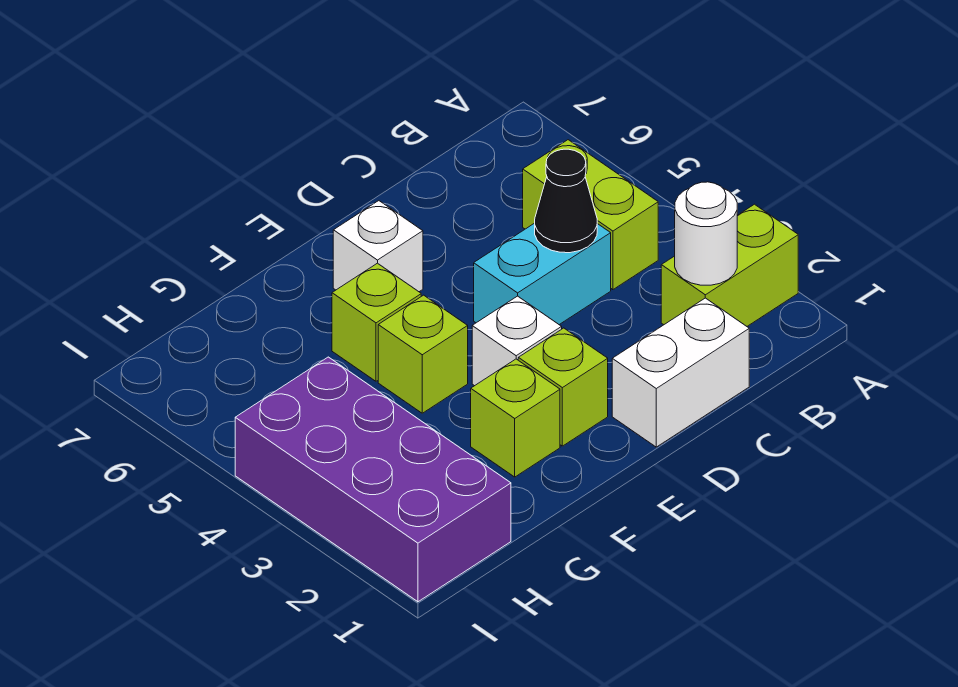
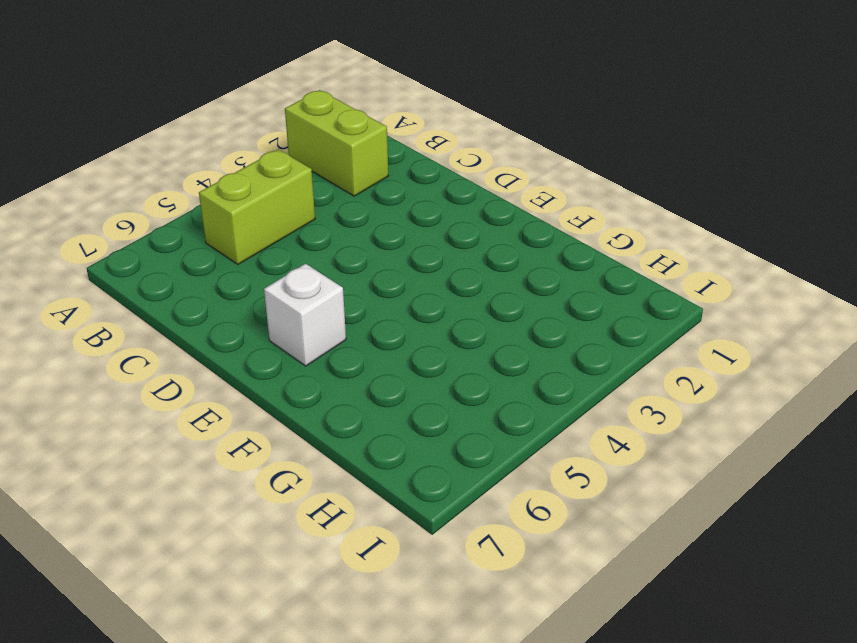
none -> white 1x2 brick [612,298,749,447]
none -> cyan 1x2 brick [474,223,611,325]
none -> lime 1x1 brick [518,328,608,446]

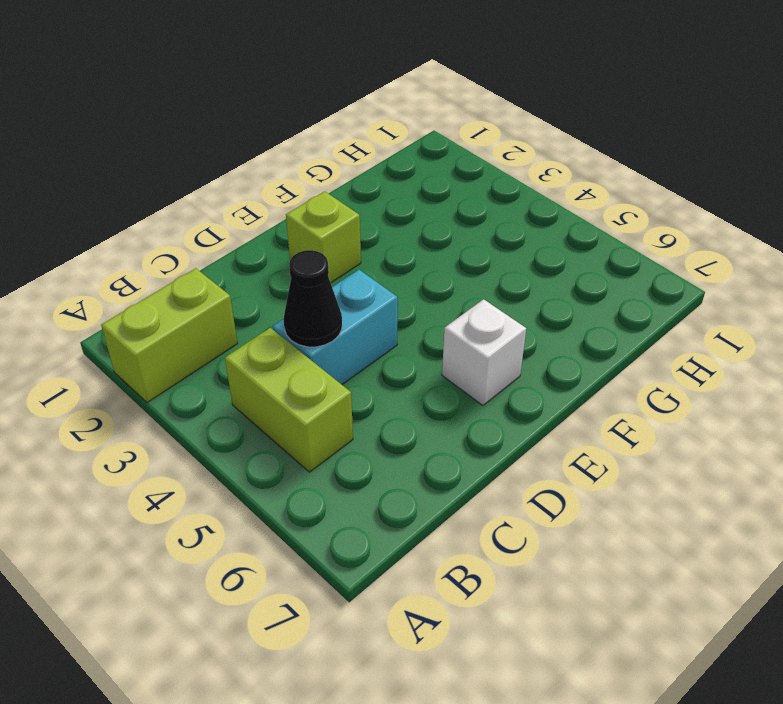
none -> white 1x2 brick [612,298,749,447]
none -> white 1x1 brick [472,296,562,386]
none -> lime 1x1 brick [471,359,560,477]

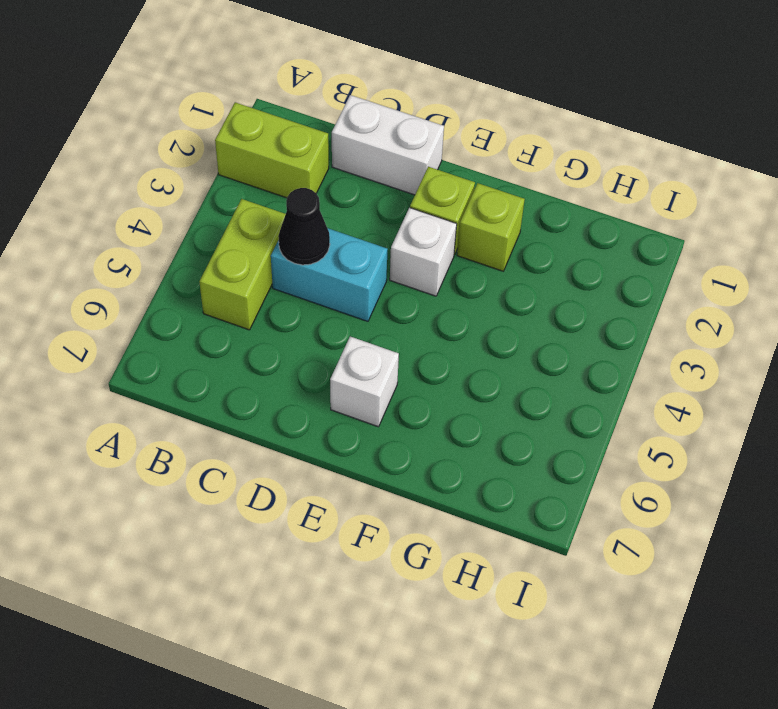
none -> lime 1x1 brick [378,295,468,413]
none -> lime 1x1 brick [332,263,421,381]
none -> purple 2x4 brick [235,357,511,602]

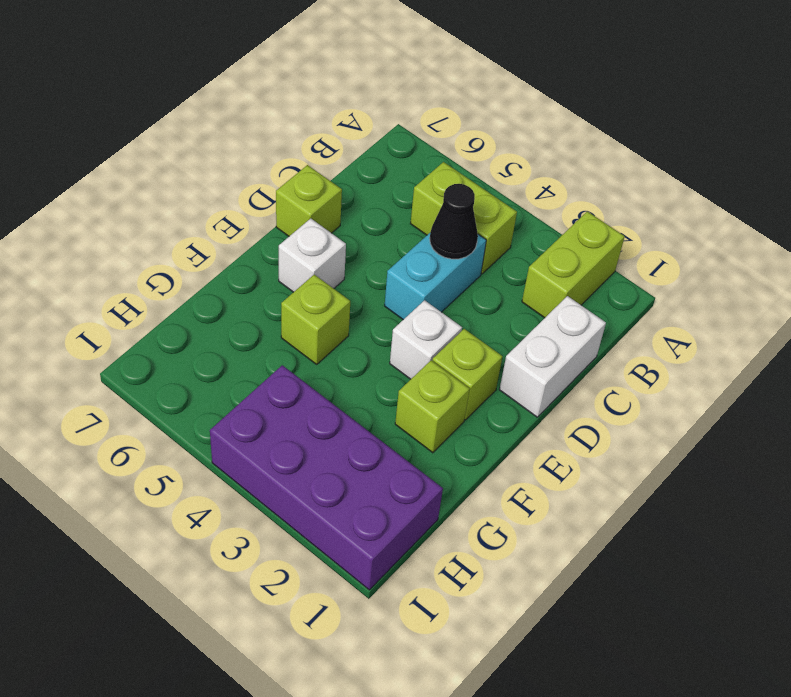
lime 1x1 brick [276,165,342,236] -> lime 1x1 brick moved to [378,295,468,413]
none -> white 1x1 round brick [675,182,737,285]

